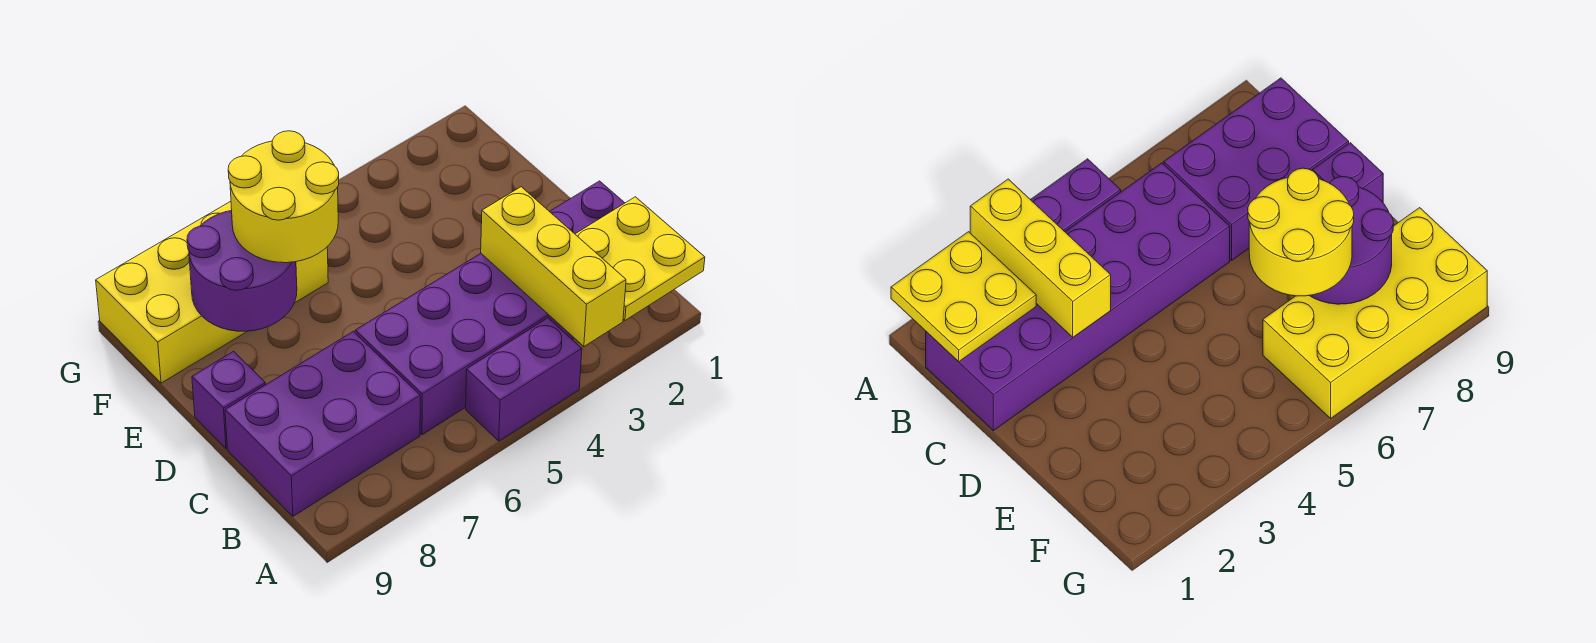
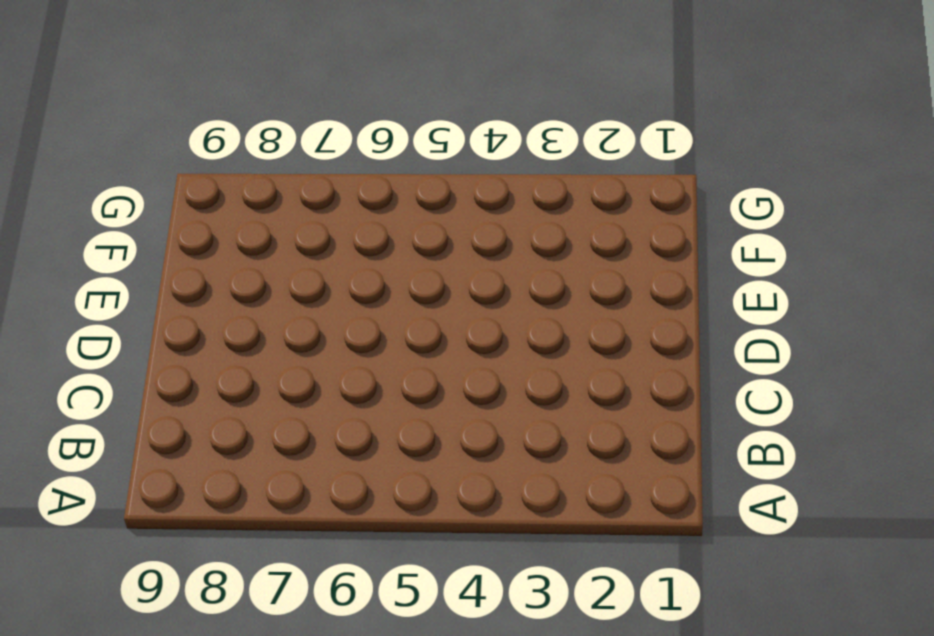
none -> purple 1x2 brick [466,318,582,441]
none -> purple 2x6 brick [355,181,624,435]

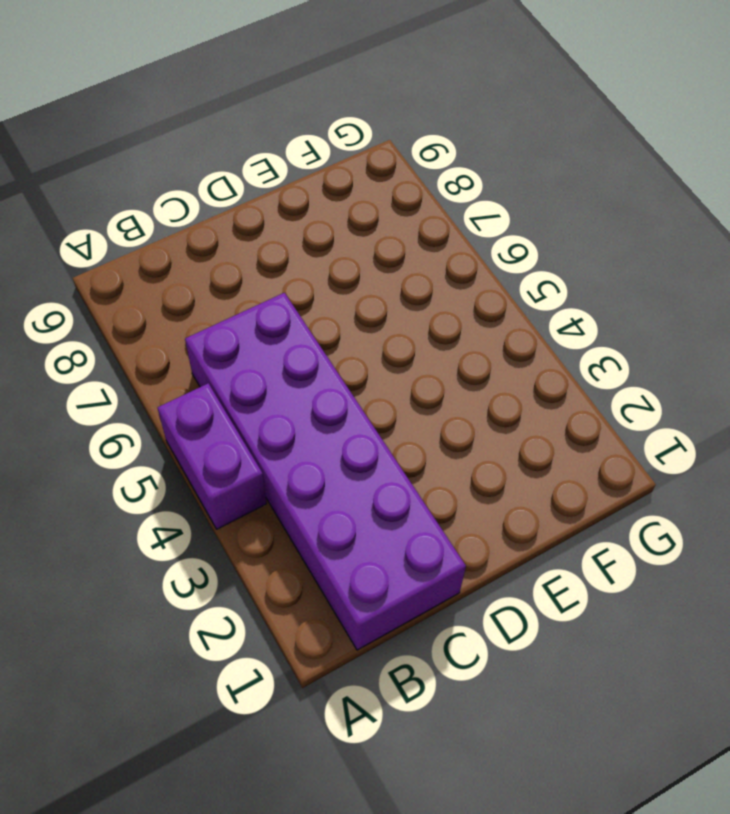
none -> purple 2x3 brick [225,331,420,516]
none -> purple 1x1 brick [192,351,265,449]

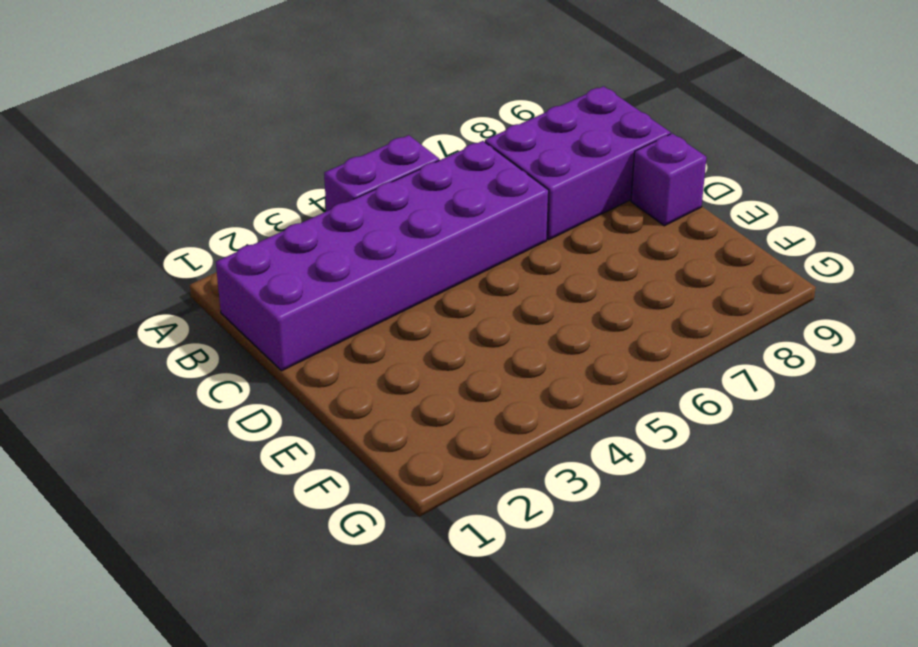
none -> yellow 2x4 brick [96,201,328,383]
none -> yellow 2x2 plate [575,197,705,320]

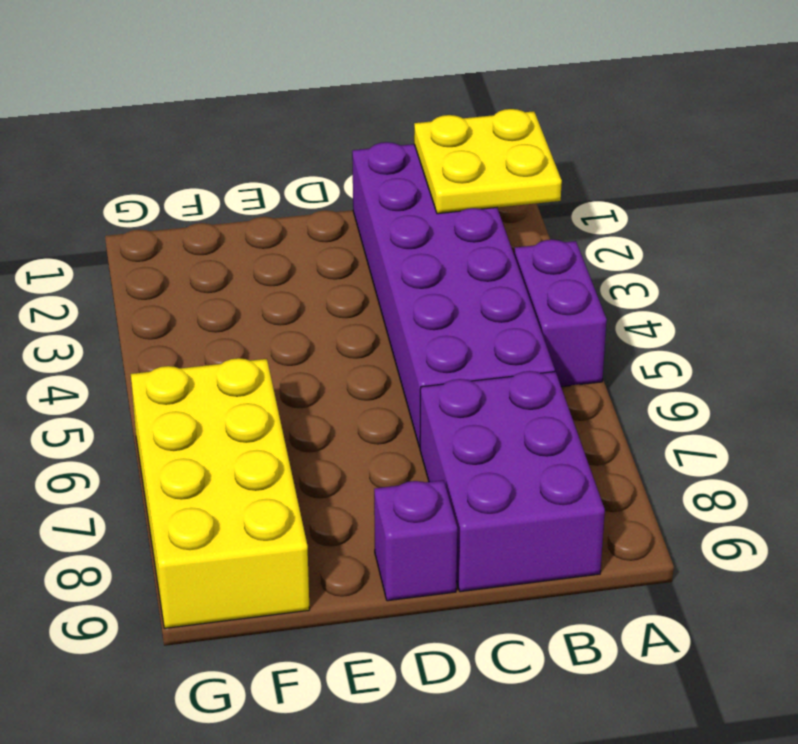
none -> yellow 1x3 brick [481,187,626,346]
none -> purple 2x2 round brick [187,211,297,331]

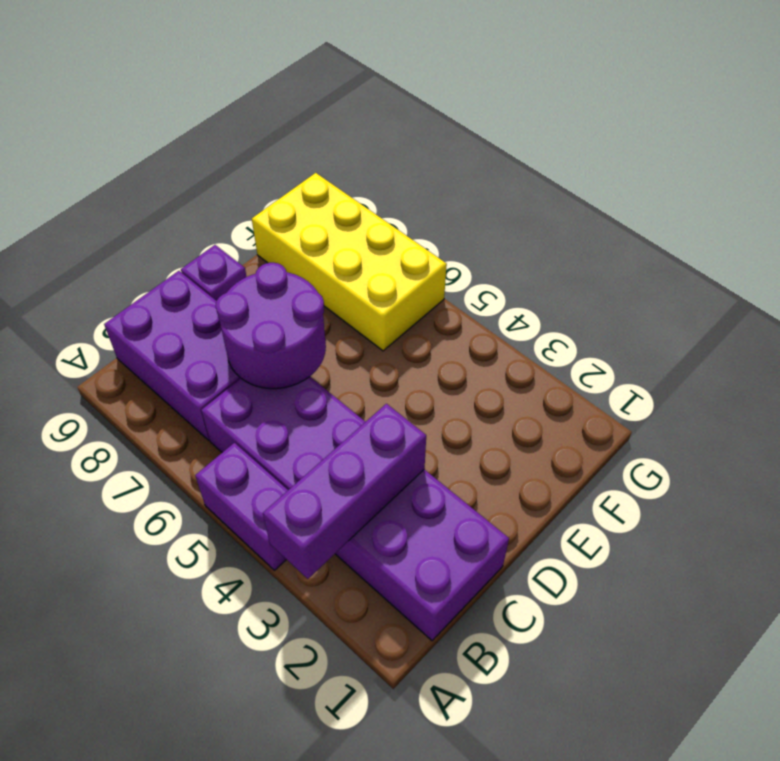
purple 1x3 brick [263,404,426,579] -> yellow 1x3 brick [481,187,626,346]
purple 2x2 round brick [215,263,326,389] -> purple 2x2 round brick moved to [187,211,297,331]
none -> yellow 2x2 plate [575,197,705,320]
none -> yellow 2x2 round brick [228,131,339,263]

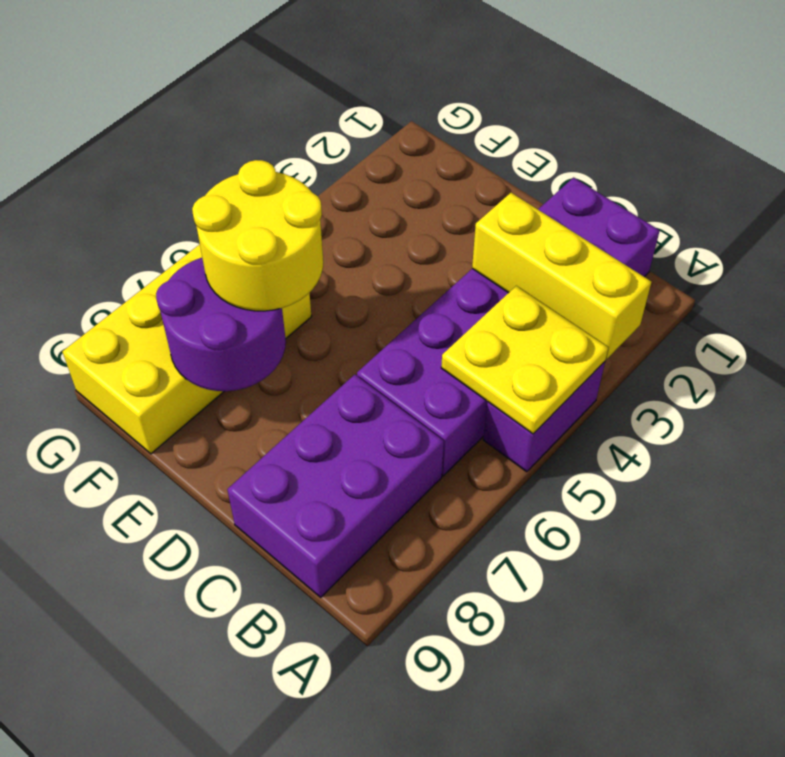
yellow 2x2 plate [441,286,608,434] -> yellow 2x2 plate moved to [575,197,705,320]
none -> purple 1x1 brick [192,351,265,449]

